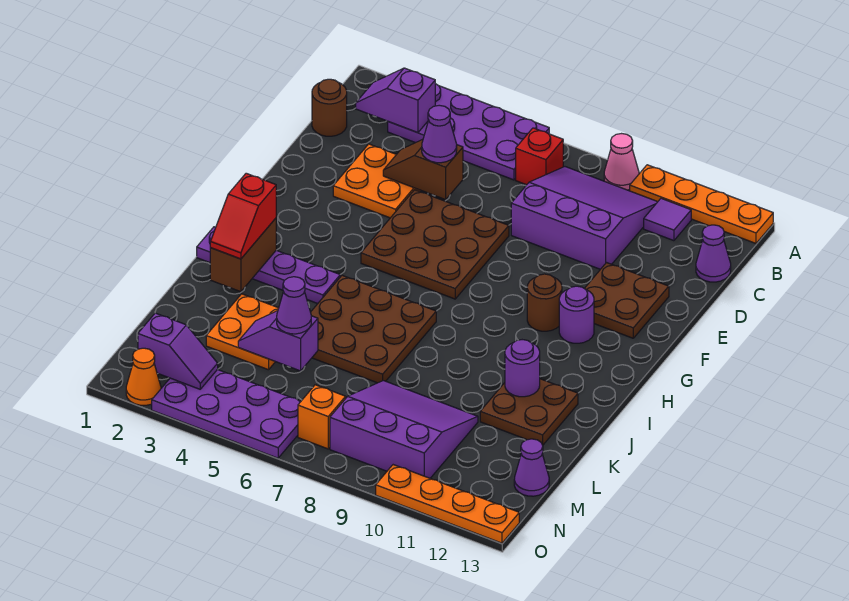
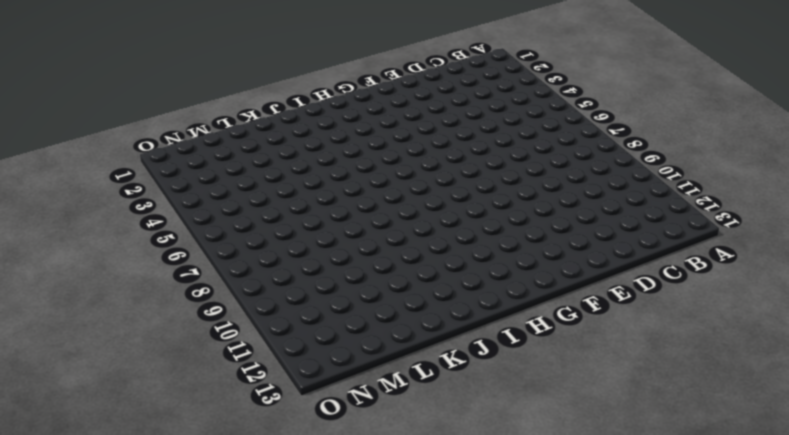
none -> purple 2x4 plate [388,84,549,180]
none -> pink 1x1 cone [604,134,639,190]
none -> orange 1x4 plate [630,165,773,243]
none -> red 1x1 brick [516,128,563,185]

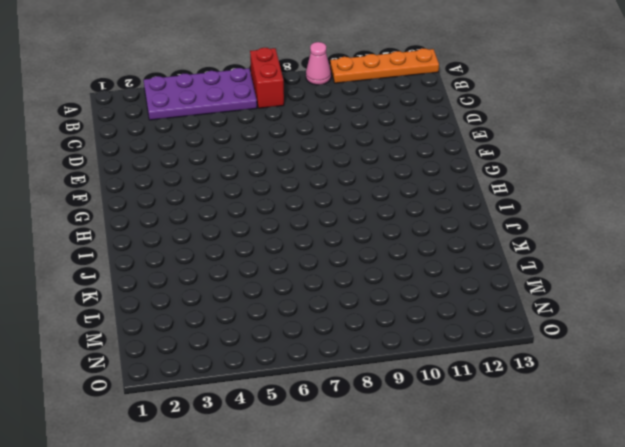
red 1x2 brick [250,48,284,108] -> red 1x1 brick [516,128,563,185]
none -> purple 3x3 slope [511,167,657,269]
none -> purple 1x1 tile [644,198,691,241]
none -> brown 1x1 round brick [312,79,347,136]
none -> purple 1x1 cone [696,225,731,282]

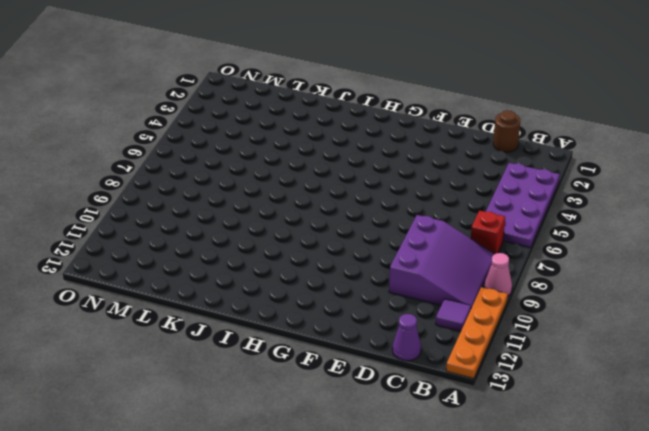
none -> orange 2x2 plate [333,144,421,218]
none -> brown 3x3 plate [361,190,509,299]
none -> brown 2x2 plate [584,263,669,338]
none -> brown 1x1 round brick [527,274,562,331]

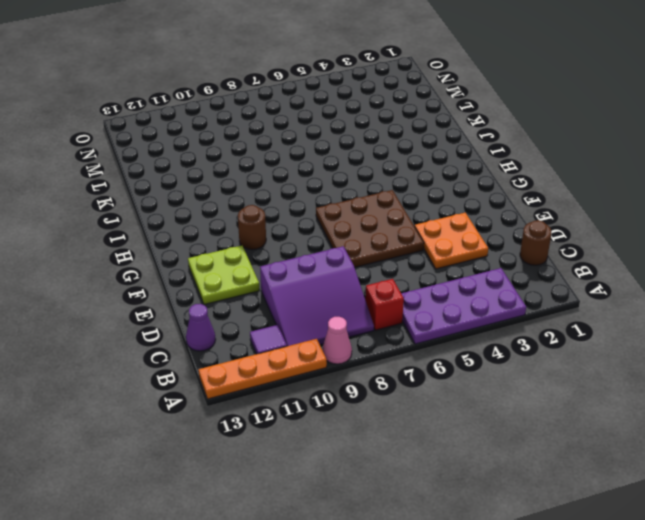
lime 2x2 plate [188,246,260,305] -> brown 2x2 plate [584,263,669,338]
none -> purple 1x1 round brick [559,286,594,343]
none -> purple 1x4 plate [197,227,340,304]
none -> brown 3x3 plate [311,275,436,383]
none -> brown 2x2 plate [480,379,578,445]

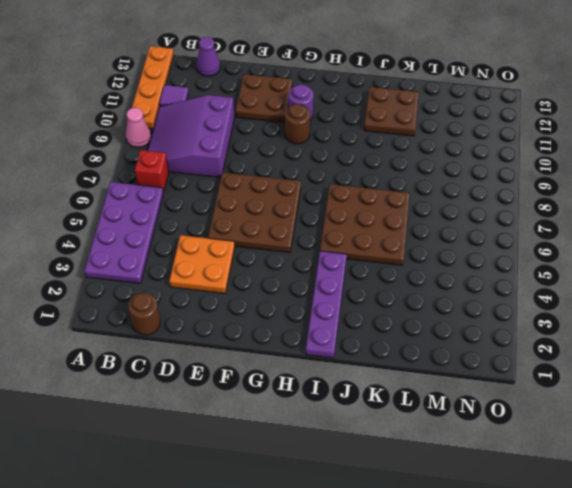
none -> orange 2x2 plate [206,294,279,370]
none -> purple 3x3 slope [330,381,478,478]
none -> purple 1x1 cone [514,439,549,496]
none -> purple 2x4 plate [152,369,301,458]

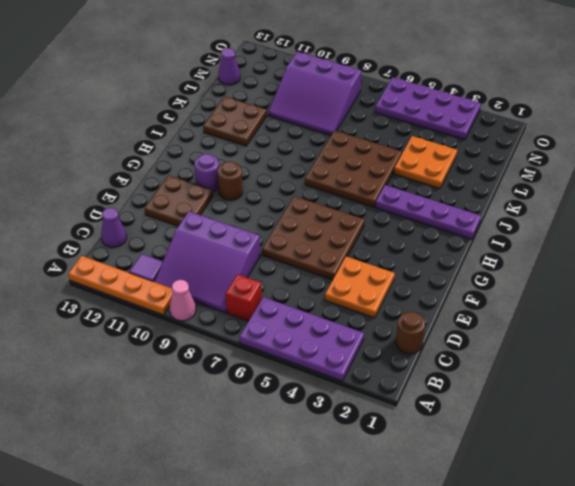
none -> orange 1x1 brick [298,385,346,449]
none -> orange 1x1 cone [126,348,161,405]
none -> orange 1x4 plate [376,465,519,543]
none -> purple 1x2 slope [356,68,435,133]

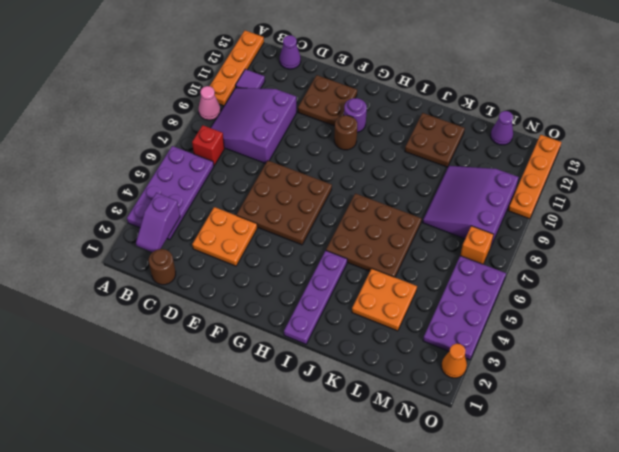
none -> brown 1x2 slope [383,139,463,200]
none -> brown 1x2 brick [210,218,276,292]
none -> purple 1x1 round brick [505,340,540,397]
none -> purple 1x2 slope [238,311,318,371]

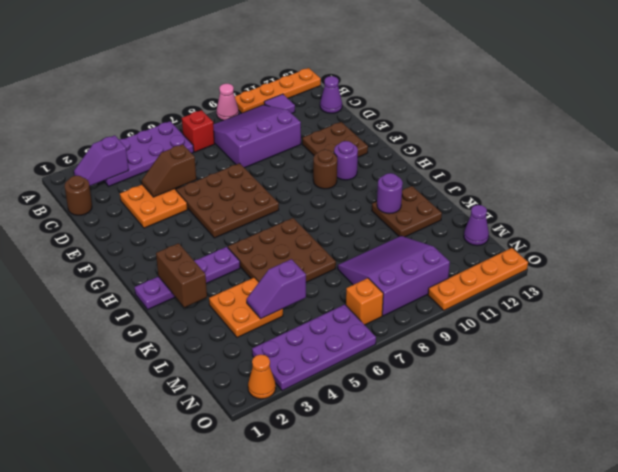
none -> purple 1x2 slope [138,313,218,389]
none -> purple 1x1 cone [422,105,457,163]
none -> red 1x2 slope [210,173,276,259]
none -> purple 1x1 cone [277,277,311,334]

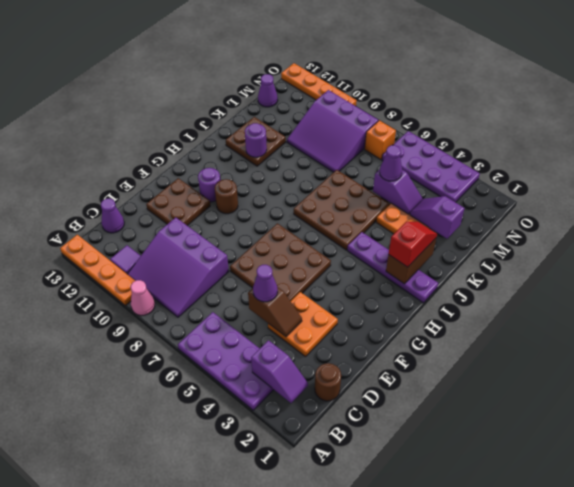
purple 1x2 slope [410,196,464,239] -> purple 1x2 slope moved to [138,313,218,389]
none -> red 1x1 brick [516,128,563,185]
none -> orange 1x1 cone [126,348,161,405]

